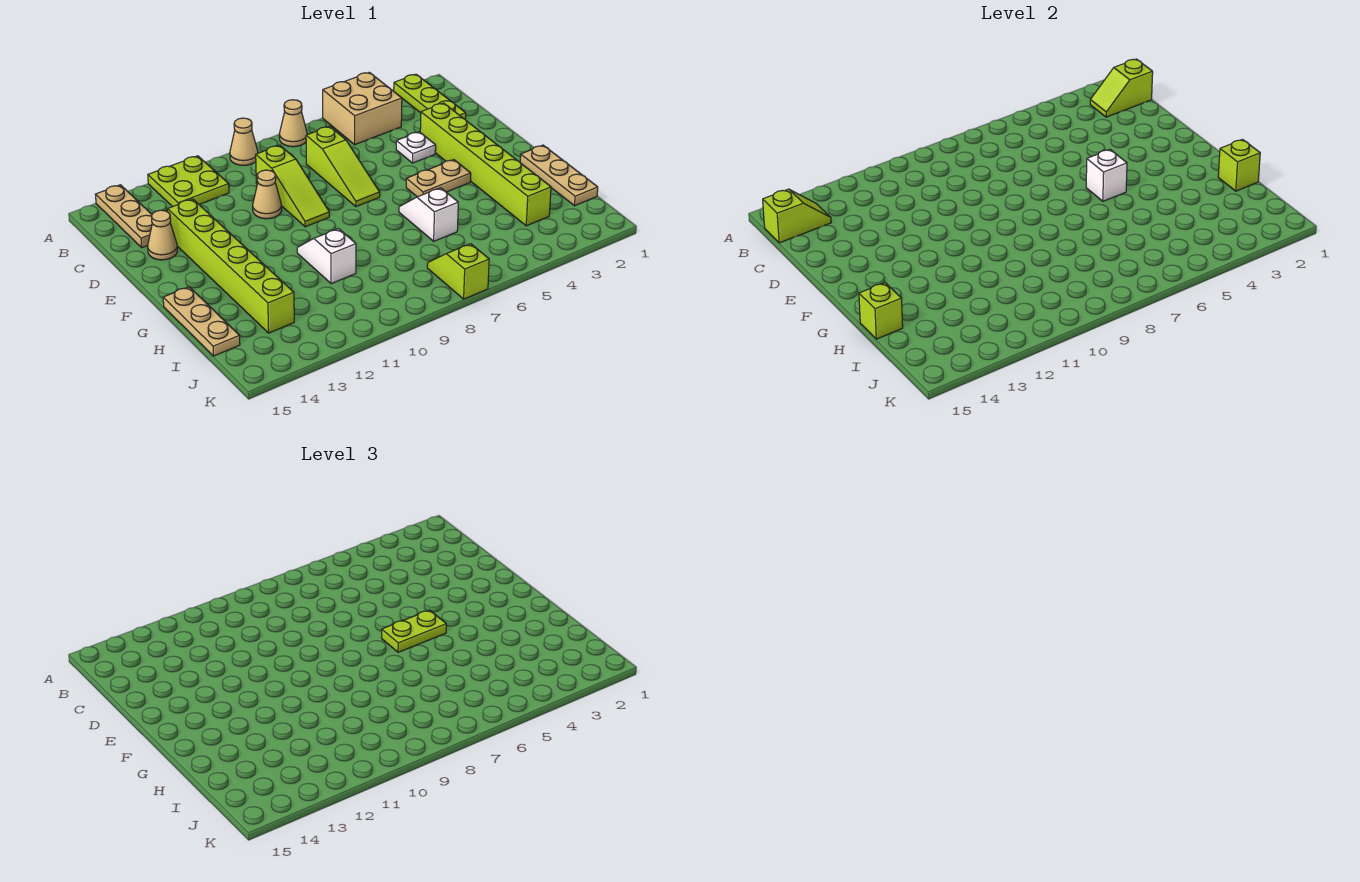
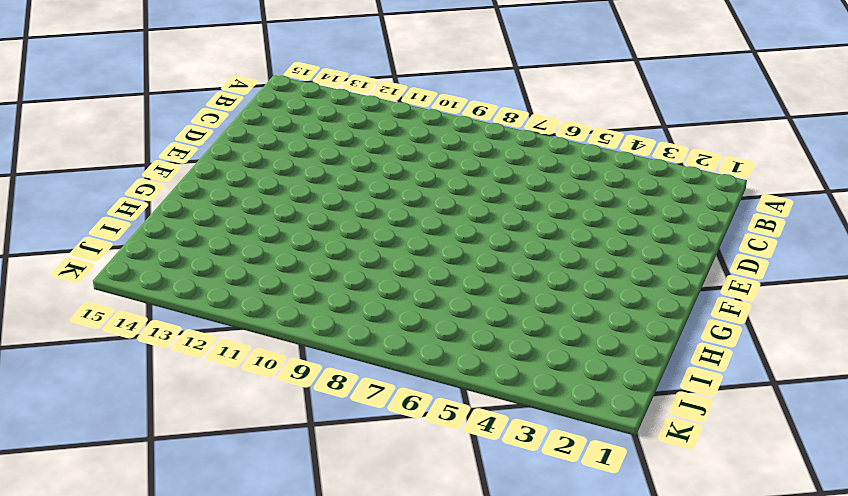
none -> lime 1x3 plate [394,74,466,120]
none -> tan 2x2 brick [323,72,402,145]
none -> tan 1x1 cone [279,100,307,147]

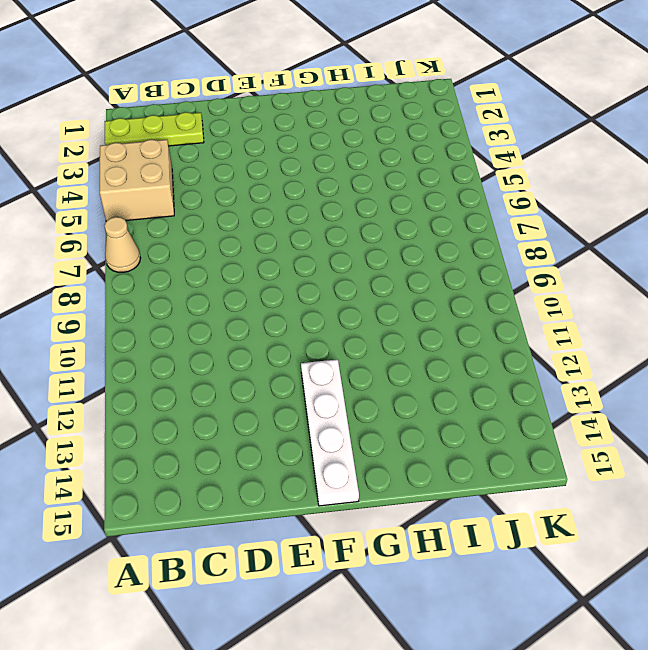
white 1x4 plate [301,359,359,506] -> lime 1x6 brick [168,199,294,333]
none -> tan 1x1 cone [230,118,258,165]
none -> lime 2x2 plate [148,156,229,207]
none -> tan 1x3 plate [95,185,152,248]

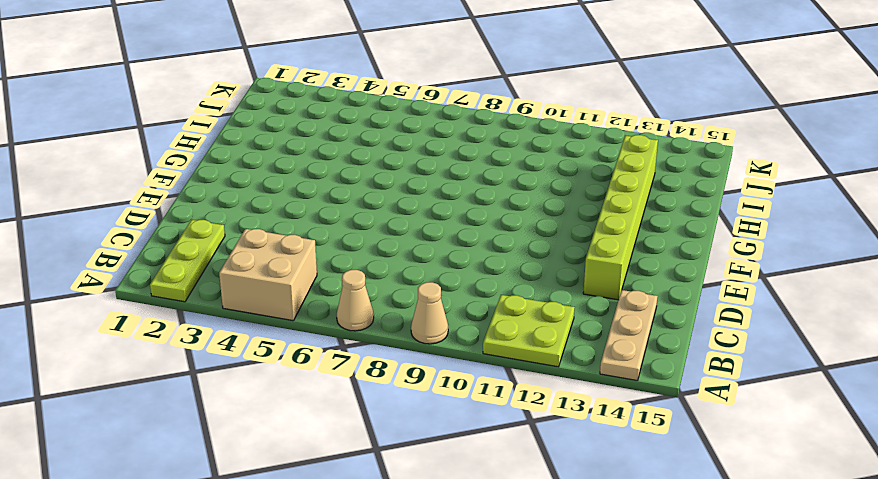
none -> lime 1x3 slope [306,126,380,207]
none -> lime 1x3 slope [256,145,329,227]
none -> lime 1x6 brick [420,103,551,226]

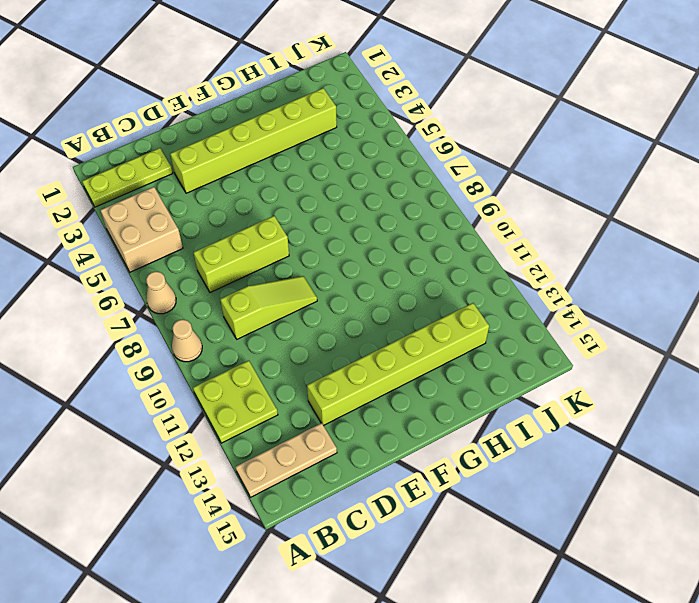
lime 1x3 brick [194,216,289,293] -> lime 1x3 slope [306,126,380,207]
none -> white 1x1 plate [396,132,436,163]
none -> tan 1x1 cone [253,170,282,219]
none -> tan 1x1 cone [148,210,177,260]

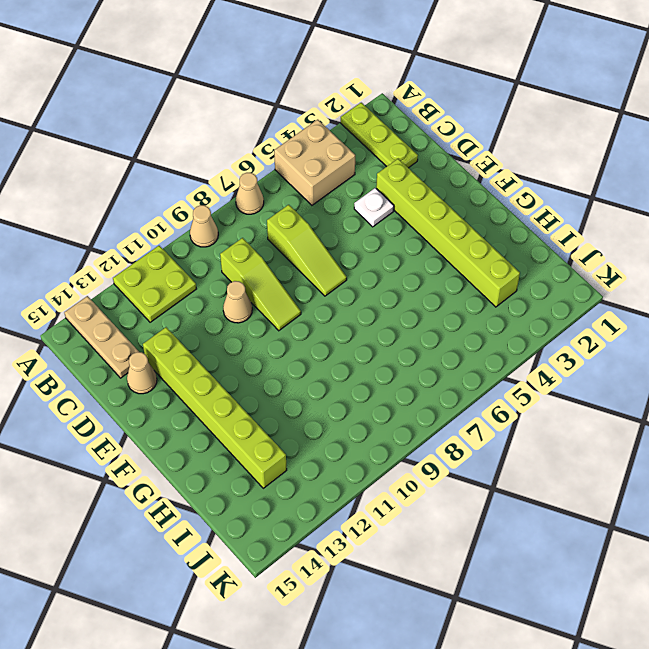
none -> tan 1x2 plate [406,160,471,197]
none -> tan 1x3 plate [520,145,598,206]
none -> white 1x2 slope [399,188,458,241]

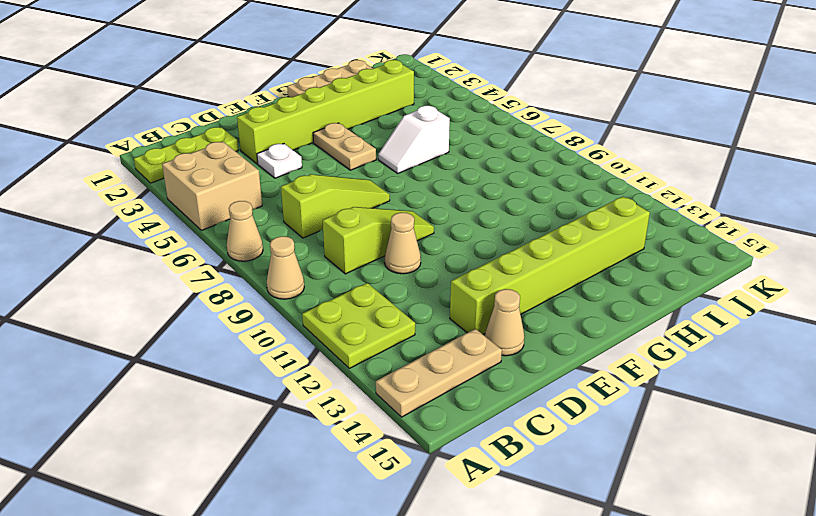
none -> white 1x2 slope [297,229,356,284]
none -> tan 1x3 plate [163,287,240,356]
none -> lime 1x2 slope [427,244,489,299]

